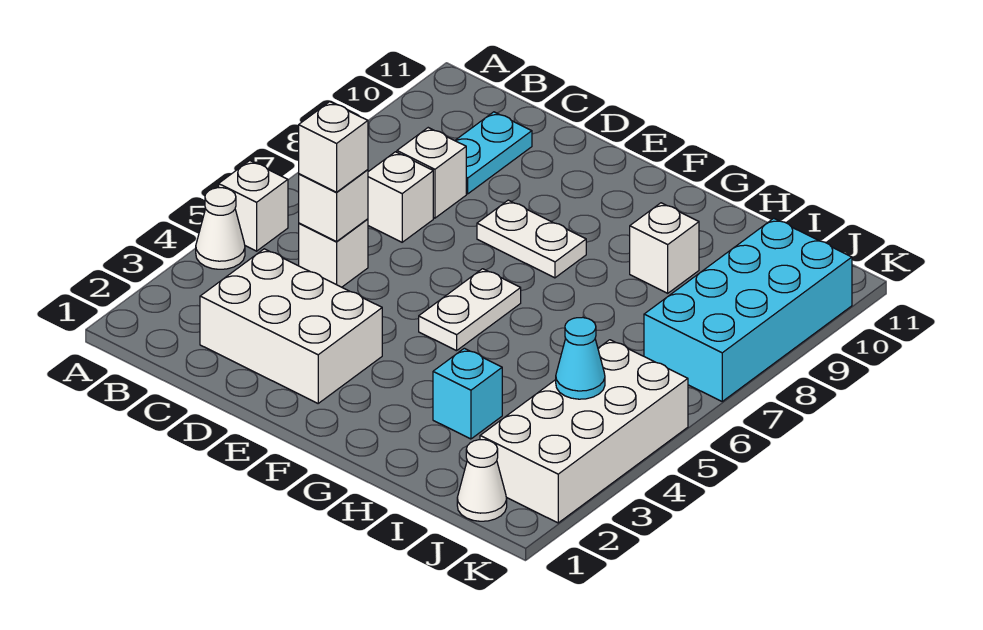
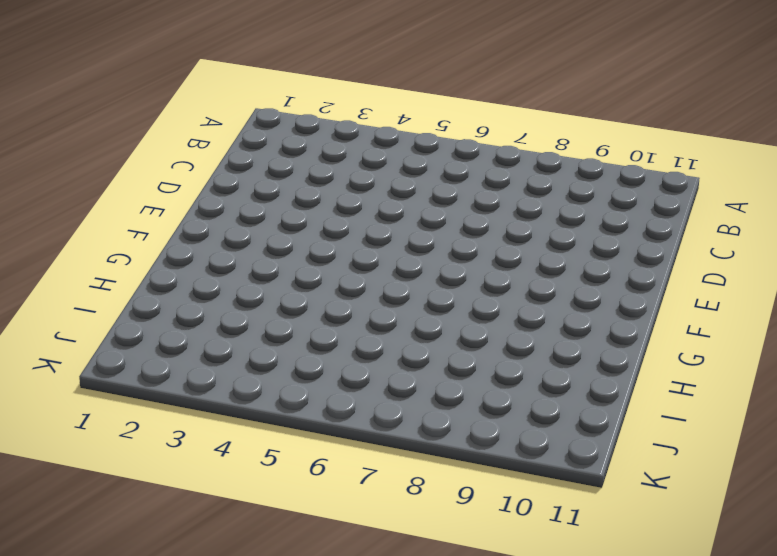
none -> white 1x1 cone [196,188,245,269]
none -> white 1x1 brick [219,161,288,251]
none -> white 2x3 brick [200,249,382,403]

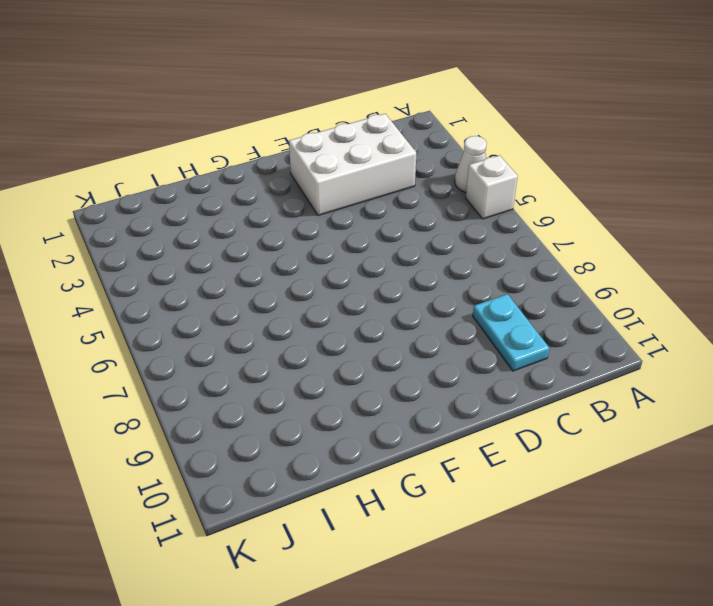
none -> white 1x1 brick [299,219,368,287]
none -> white 1x1 brick [368,152,433,242]
none -> white 1x1 brick [397,128,466,218]

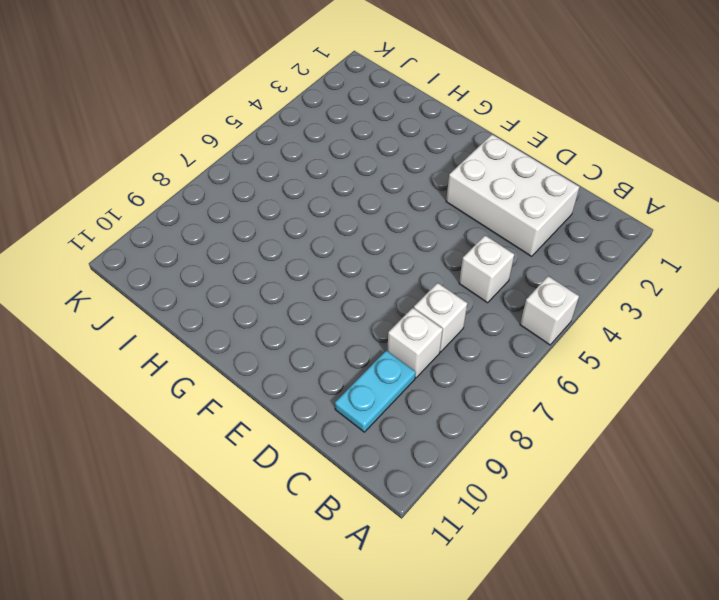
none -> white 1x1 cone [196,188,245,269]
none -> white 1x2 plate [477,200,586,278]
none -> white 1x2 plate [419,269,521,351]

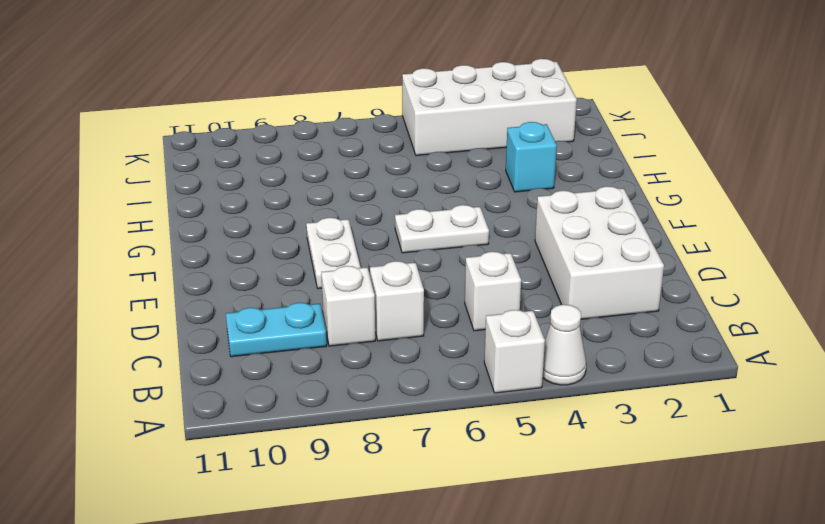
none -> white 1x1 brick [630,203,699,293]
none -> white 1x1 cone [457,440,507,521]
none -> cyan 2x4 brick [644,218,852,401]

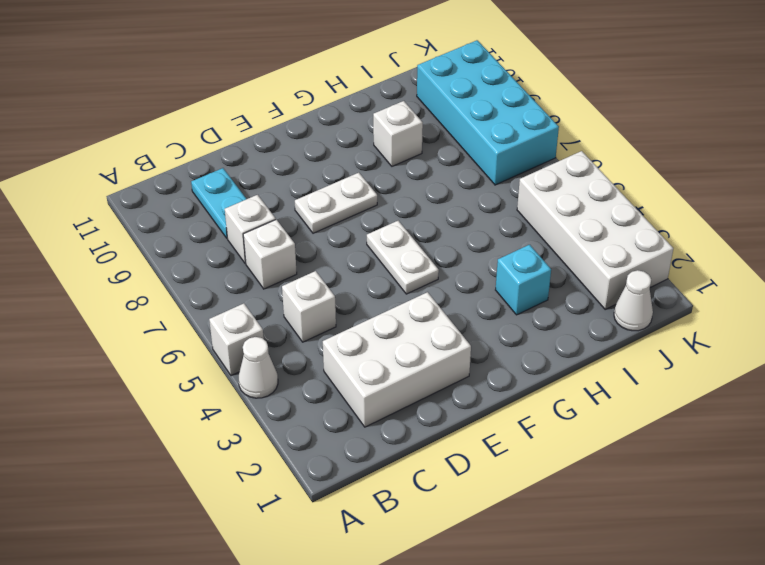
none -> white 1x1 brick [299,170,368,242]
none -> cyan 1x1 cone [556,317,605,399]
none -> white 1x1 brick [299,102,368,192]

